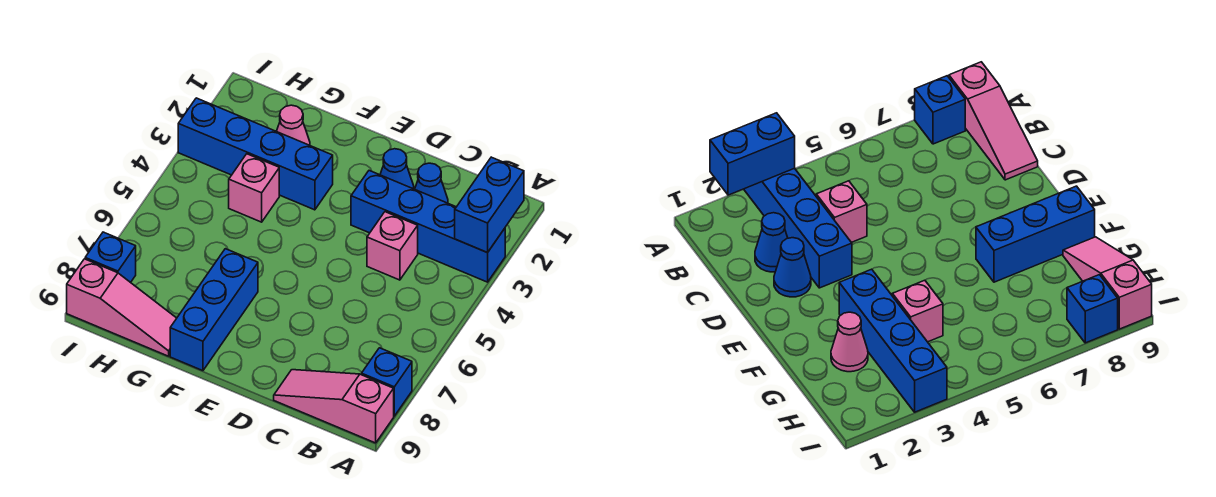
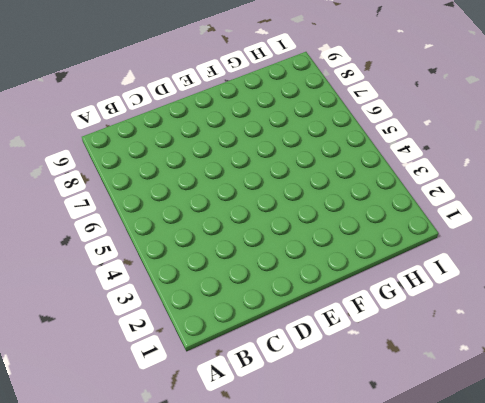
none -> blue 1x4 brick [351,171,505,282]
none -> blue 1x1 brick [362,348,412,416]
none -> pink 1x3 slope [274,370,394,443]

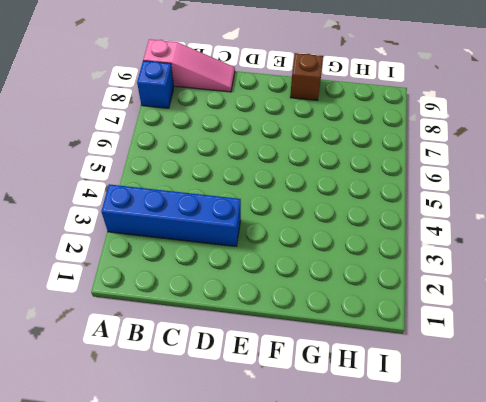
brown 1x1 brick [290,53,323,100] -> blue 1x3 brick [170,249,258,371]
none -> blue 1x1 cone [415,163,448,203]
none -> pink 1x1 brick [367,212,418,280]
none -> blue 1x1 cone [380,149,414,189]

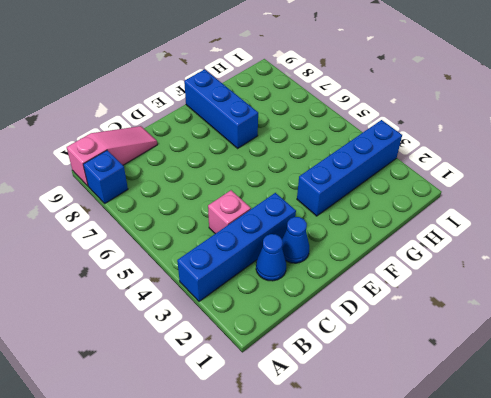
none -> pink 1x1 cone [277,105,310,145]
none -> pink 1x1 brick [229,154,279,222]
none -> pink 1x3 slope [67,259,177,356]

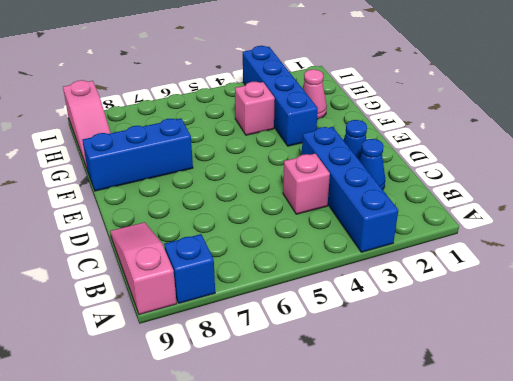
none -> blue 1x1 brick [85,232,136,283]
none -> blue 1x2 brick [455,157,524,253]

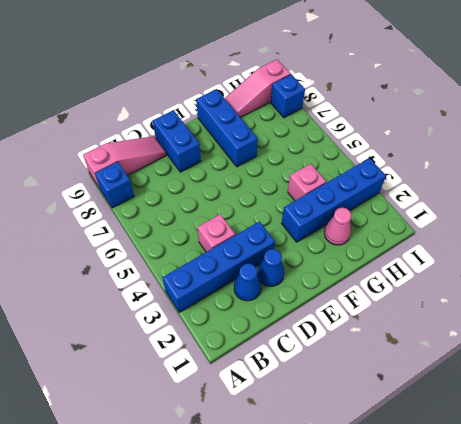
blue 1x2 brick [153,110,201,172] -> blue 1x2 brick moved to [455,157,524,253]

